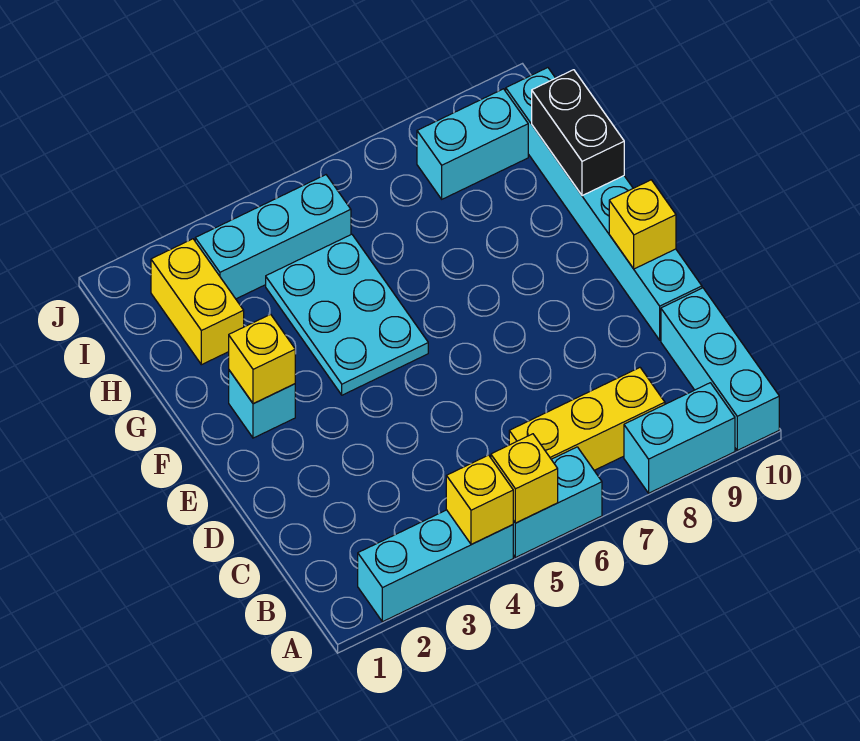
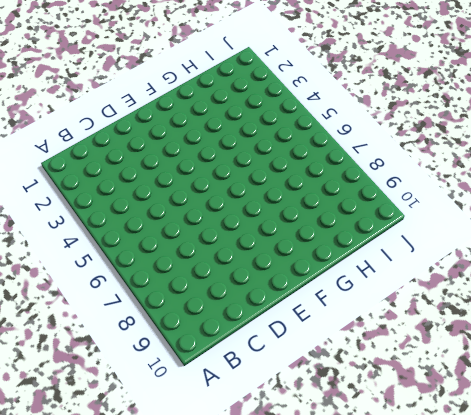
none -> cyan 1x3 brick [358,510,513,622]
none -> cyan 1x2 brick [513,447,602,558]
none -> cyan 1x2 brick [624,383,735,493]

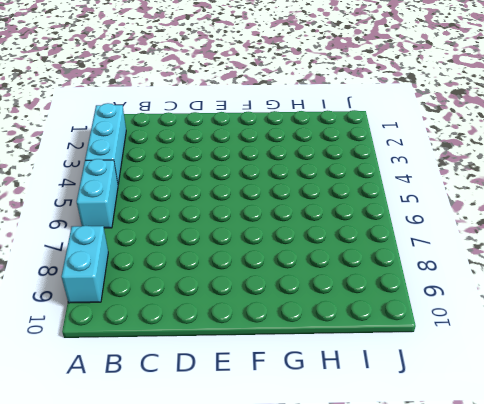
none -> cyan 1x3 brick [661,288,779,450]
none -> yellow 1x3 brick [509,368,665,470]
none -> cyan 1x6 brick [506,68,702,340]

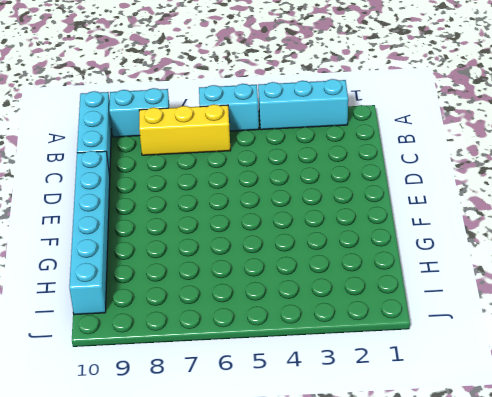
none -> cyan 1x1 brick [229,370,295,438]
none -> cyan 2x3 plate [266,234,428,395]
none -> yellow 1x2 brick [151,239,244,365]

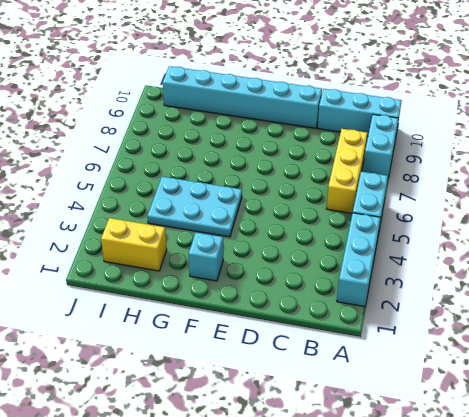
none -> cyan 1x3 brick [195,175,351,299]
none -> cyan 1x2 brick [417,89,528,199]
none -> yellow 1x1 brick [446,455,513,545]

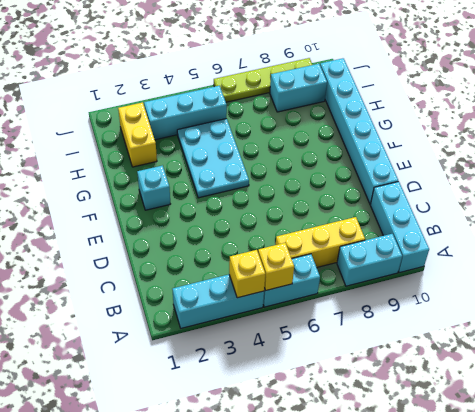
lime 1x4 plate [214,58,312,102] -> none
none -> yellow 1x1 brick [609,180,676,269]
none -> yellow 1x1 brick [229,314,295,404]
none -> black 1x2 brick [532,70,624,196]

